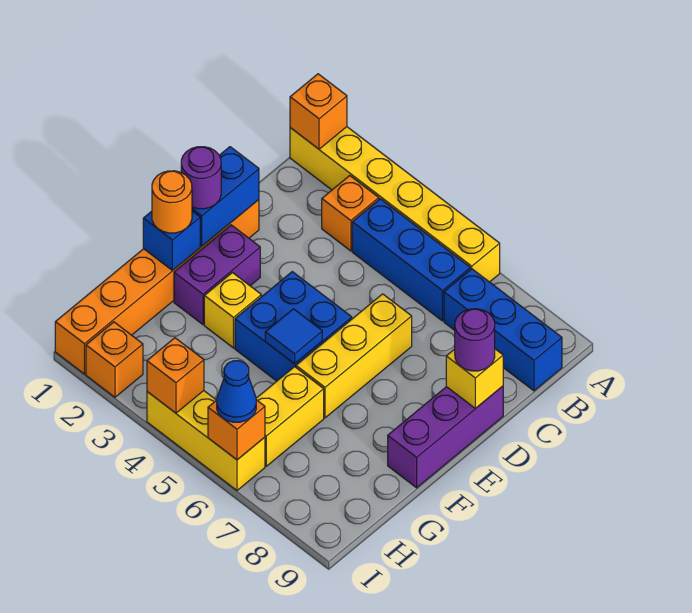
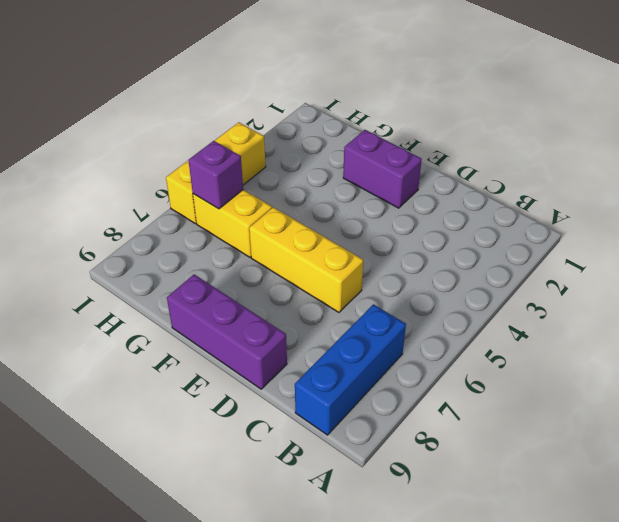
purple 1x1 brick [188,141,243,209] -> none
none -> yellow 1x6 brick [290,127,500,282]
none -> orange 1x1 brick [322,176,379,251]
none -> blue 1x3 brick [352,199,470,321]

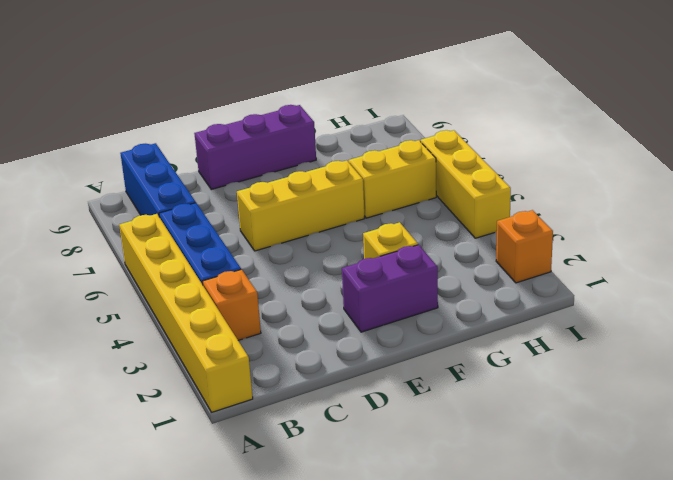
none -> orange 1x6 brick [55,200,259,374]
none -> blue 2x2 brick [235,272,352,381]
none -> orange 1x1 brick [290,74,347,149]

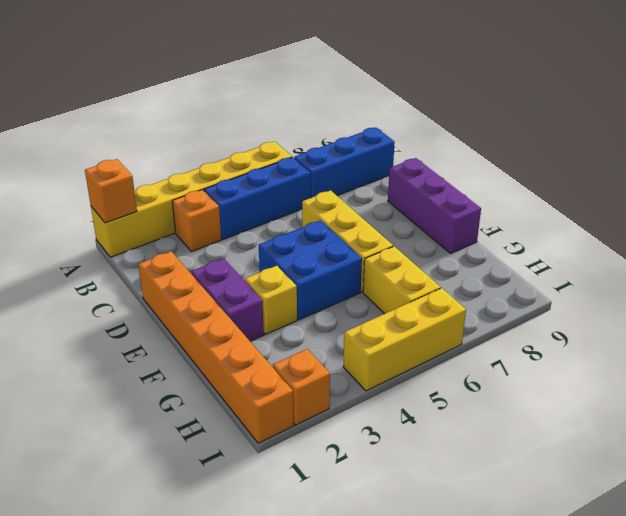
none -> blue 1x2 brick [192,147,259,246]
none -> yellow 1x1 brick [446,349,503,408]
none -> blue 1x1 brick [143,211,200,270]

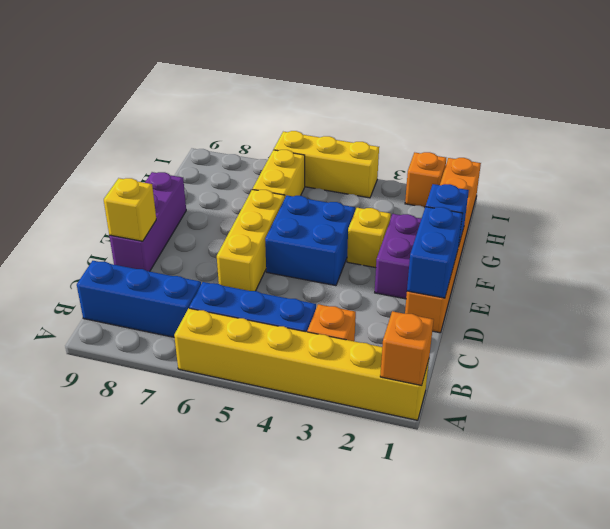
none -> blue 1x1 tile [265,309,322,364]
none -> orange 1x1 brick [147,338,204,413]
none -> orange 1x1 brick [208,400,265,460]

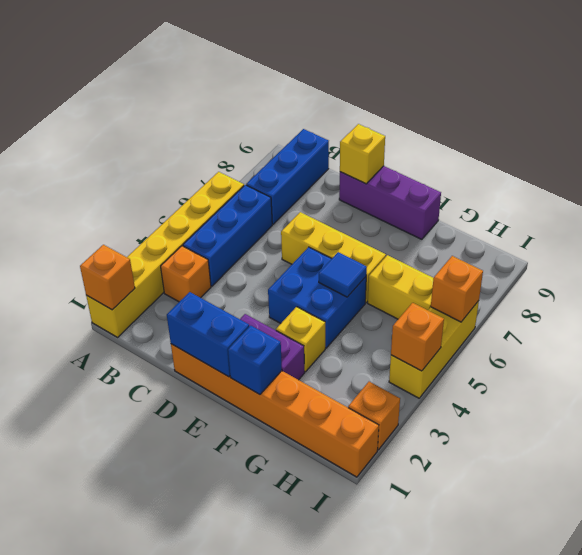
none -> purple 1x1 round brick [455,309,495,371]
none -> purple 1x1 round brick [181,147,221,209]
none -> orange 1x1 round brick [152,171,192,233]

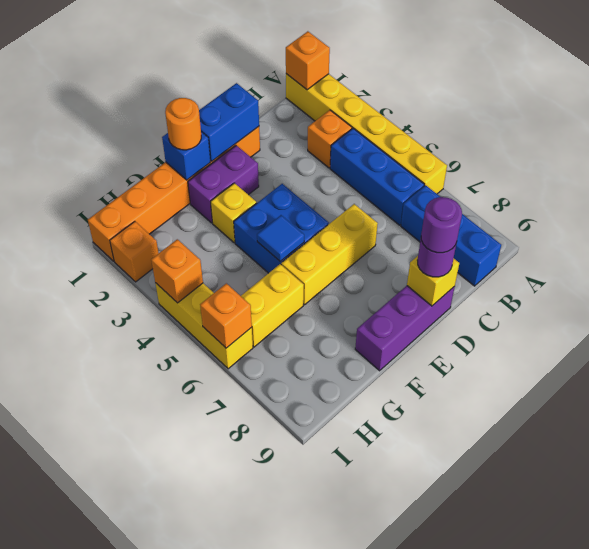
purple 1x1 round brick [421,197,462,253] -> purple 1x1 round brick moved to [181,147,221,209]
none -> blue 1x1 cone [217,361,256,422]

